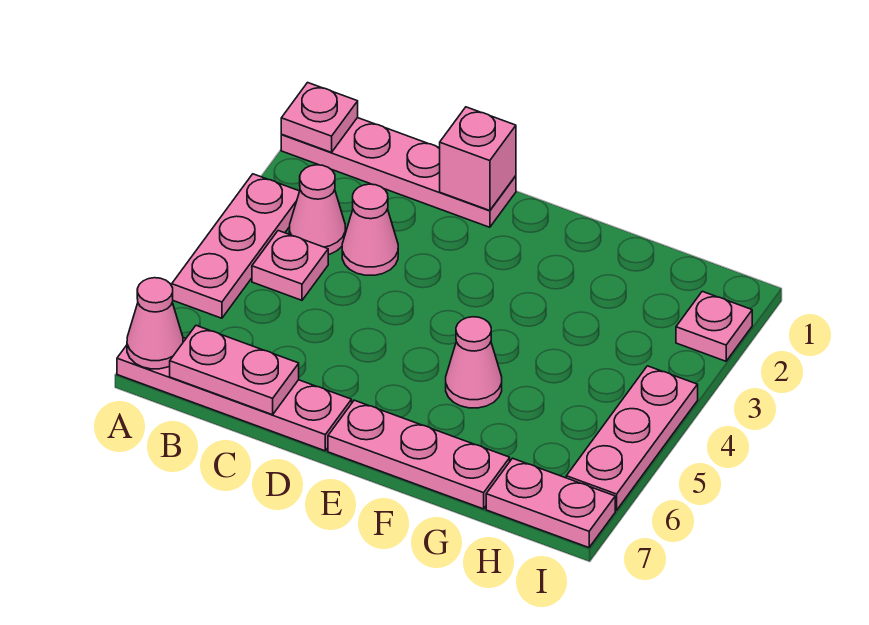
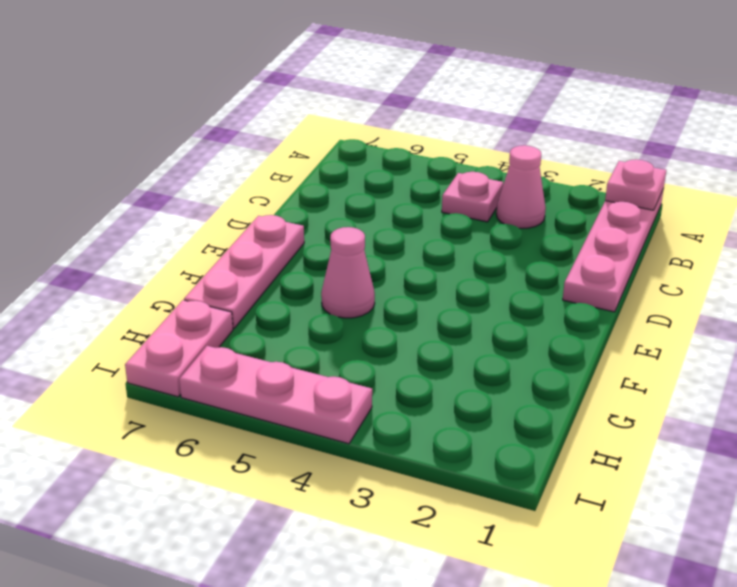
none -> pink 1x3 plate [172,174,300,318]
none -> pink 1x4 plate [117,338,352,451]
none -> pink 1x1 cone [342,184,398,275]

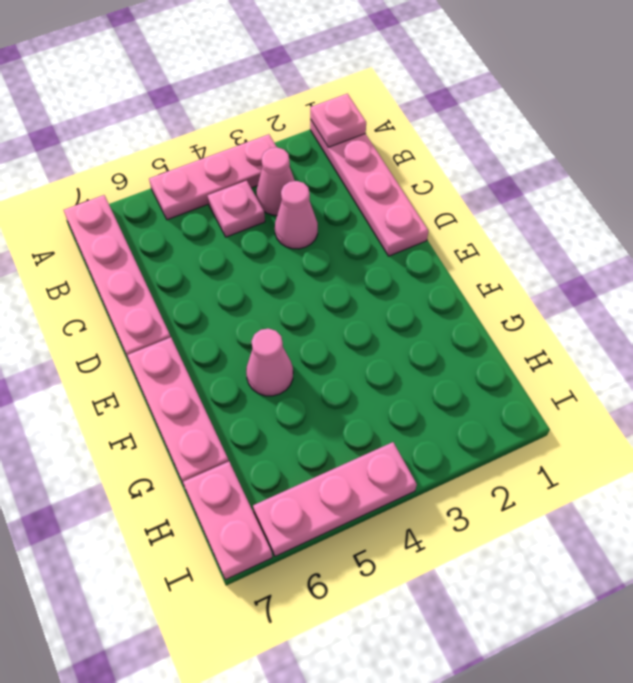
none -> pink 1x1 plate [676,291,752,361]
none -> pink 1x1 cone [127,278,183,369]
none -> pink 1x2 plate [170,326,299,415]

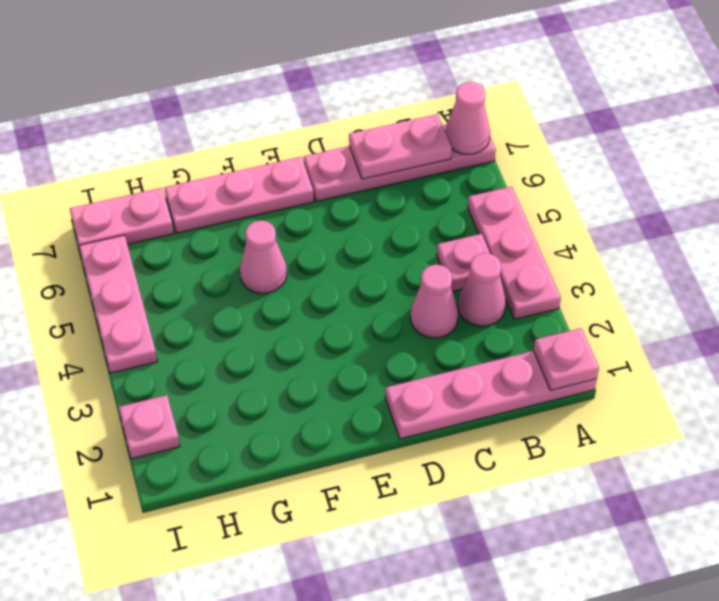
none -> pink 1x1 brick [440,107,516,211]

